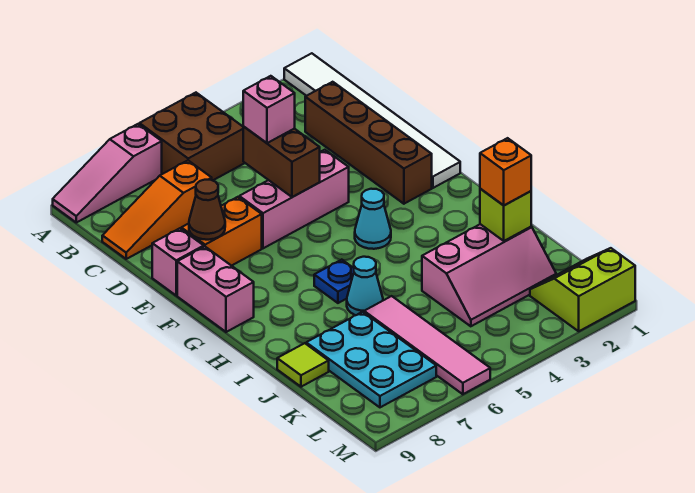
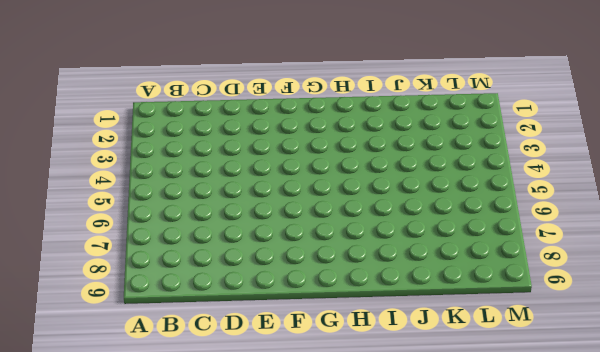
none -> white 1x6 tile [284,53,460,188]
none -> brown 2x2 brick [139,93,244,181]
none -> pink 1x3 slope [53,124,162,223]

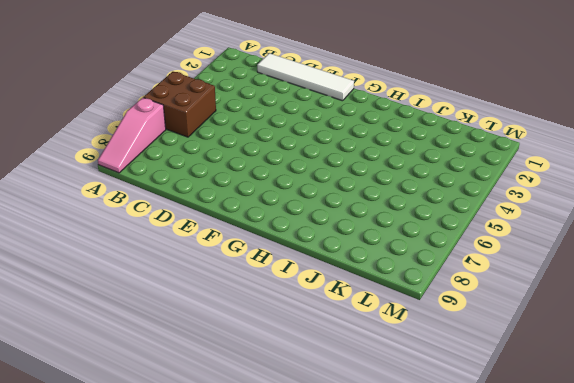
white 1x4 tile [257,53,354,101] -> white 1x6 tile [284,53,460,188]
none -> brown 1x4 brick [305,82,432,204]
none -> orange 1x3 slope [102,160,212,259]
none -> pink 1x3 brick [239,150,349,248]

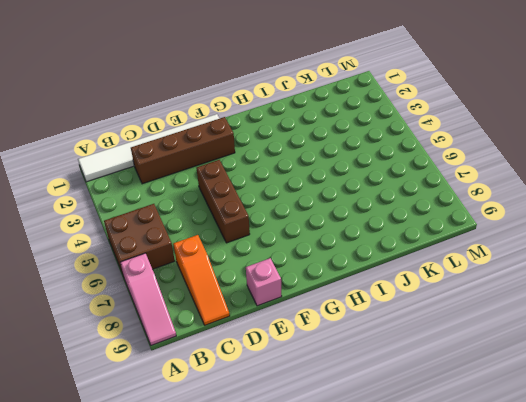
brown 1x3 brick [197,160,250,243] -> pink 1x3 brick [239,150,349,248]
none -> orange 1x2 brick [181,197,262,266]
none -> pink 1x2 brick [177,247,254,332]
none -> cyan 1x1 cone [355,189,391,249]

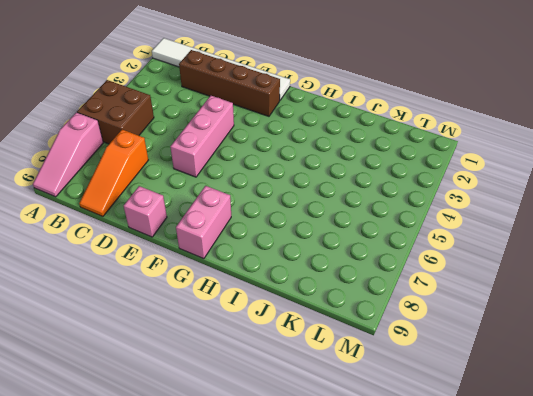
pink 1x2 brick [176,186,231,259] -> pink 1x2 brick turned to [177,247,254,332]
none -> orange 1x2 brick [181,197,262,266]
none -> cyan 1x1 cone [355,189,391,249]
none -> blue 1x1 plate [314,260,354,303]

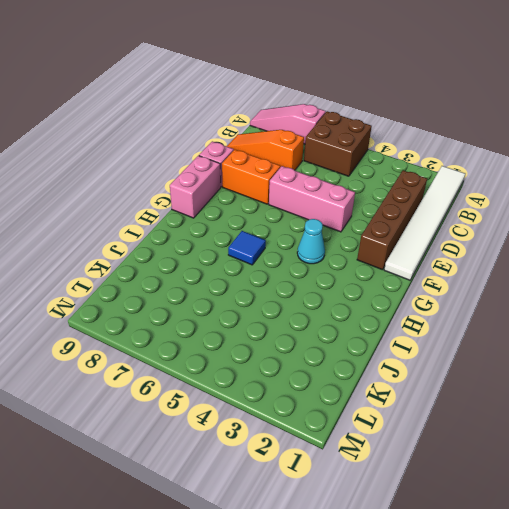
blue 1x1 tile [228,231,266,265] -> blue 1x1 plate [314,260,354,303]
none -> cyan 1x1 cone [347,257,383,315]
none -> pink 2x3 slope [422,224,556,326]
none -> pink 1x4 tile [364,296,490,394]

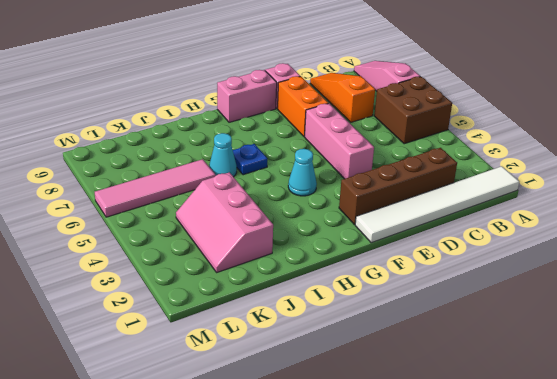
none -> cyan 2x3 plate [306,312,436,407]
none -> lime 1x1 tile [277,343,329,387]
none -> lime 2x2 slope [530,248,635,331]

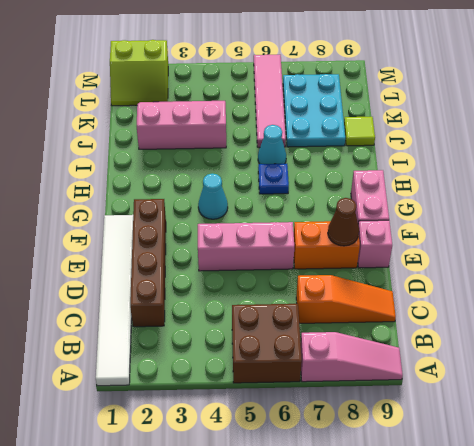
none -> brown 1x2 brick [243,126,320,197]
none -> lime 1x1 brick [480,189,531,241]
none -> pink 1x1 brick [243,76,295,143]

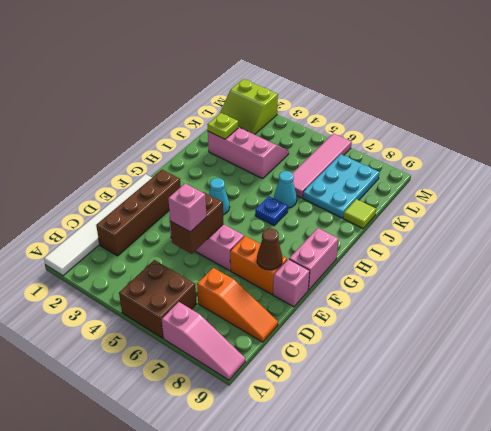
lime 1x1 plate [207,113,238,139] -> lime 1x1 brick [480,189,531,241]
none -> orange 1x1 brick [480,138,531,205]

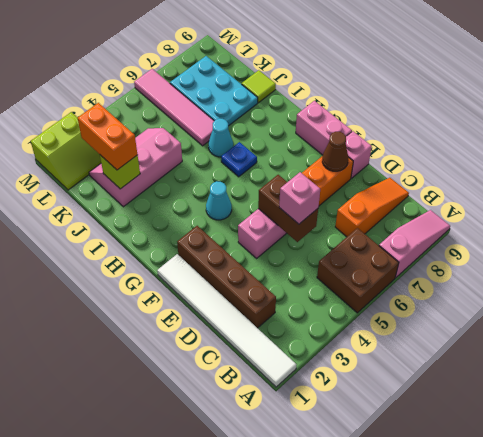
orange 1x2 brick [78,103,138,170] -> orange 1x1 brick [480,138,531,205]

